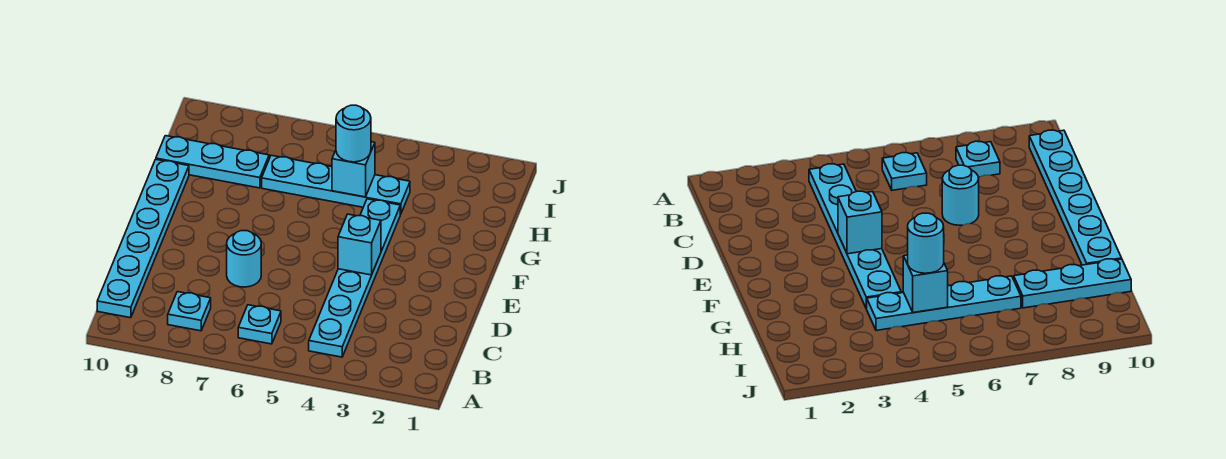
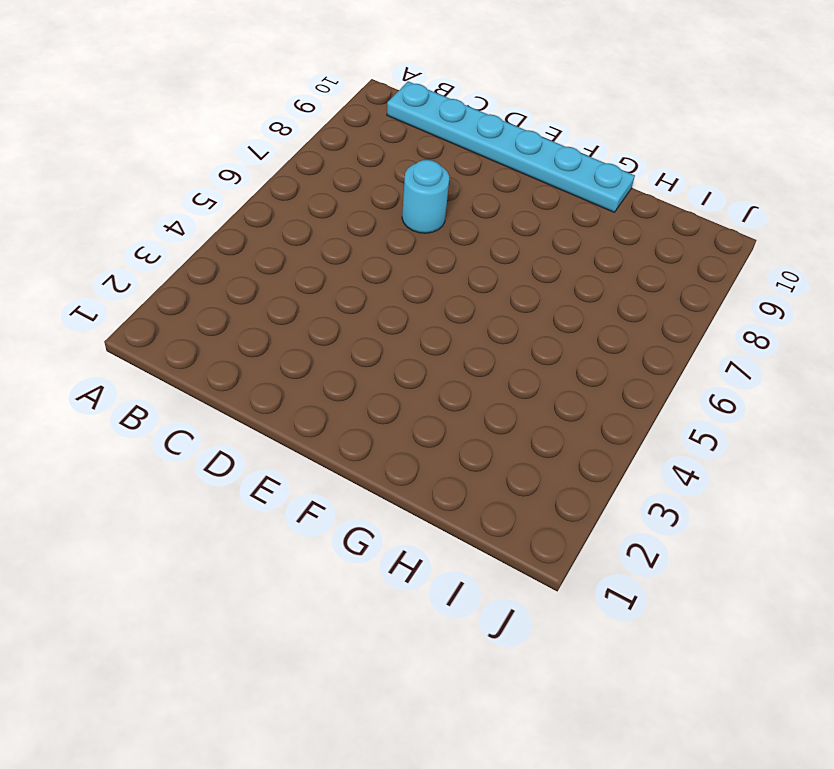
none -> cyan 1x6 plate [309,199,400,357]
none -> cyan 1x1 plate [238,305,281,344]

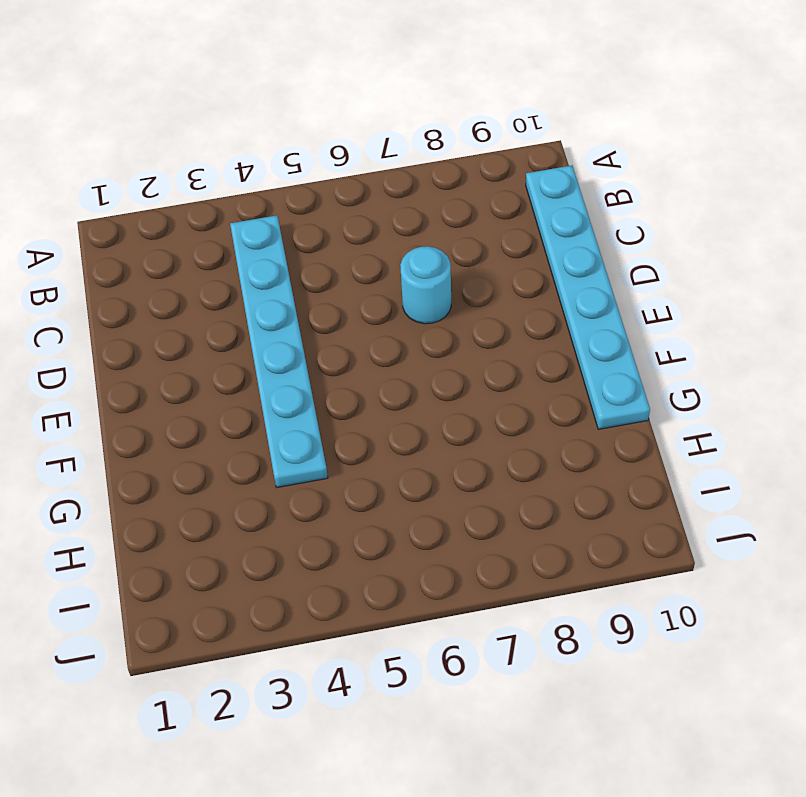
none -> cyan 1x1 plate [238,305,281,344]
none -> cyan 1x1 plate [168,292,211,331]

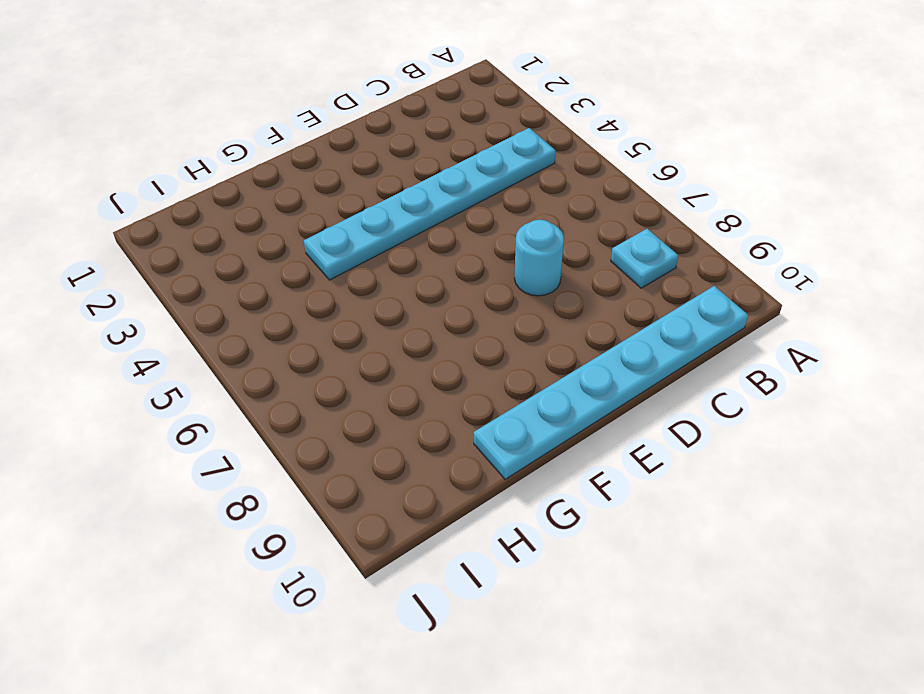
none -> cyan 1x1 plate [238,305,281,344]
none -> cyan 1x4 plate [262,155,410,214]

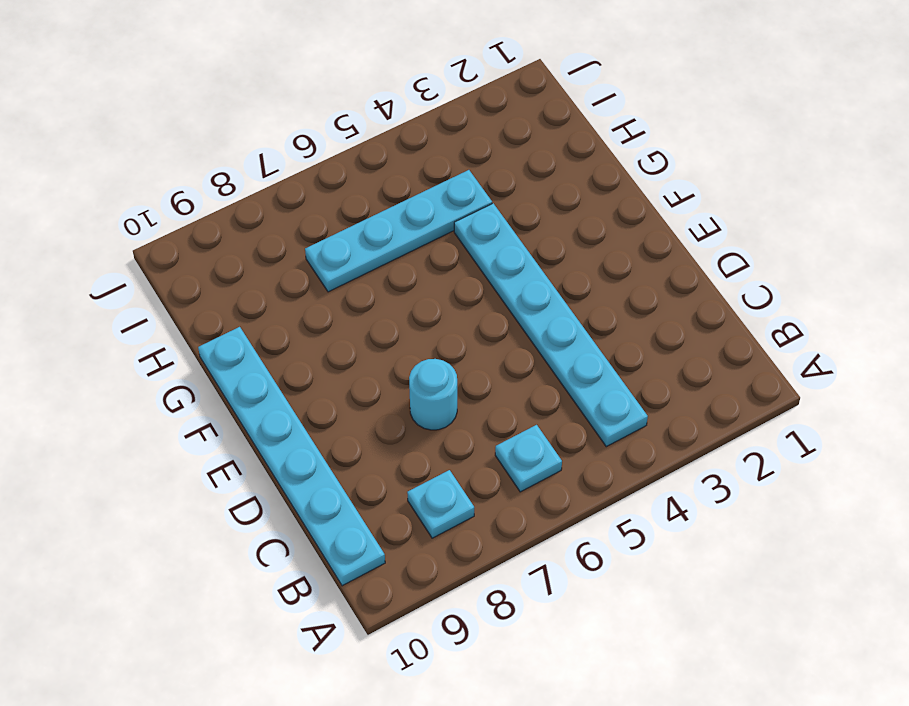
none -> cyan 1x3 plate [156,136,269,188]
none -> cyan 1x1 brick [338,214,381,275]

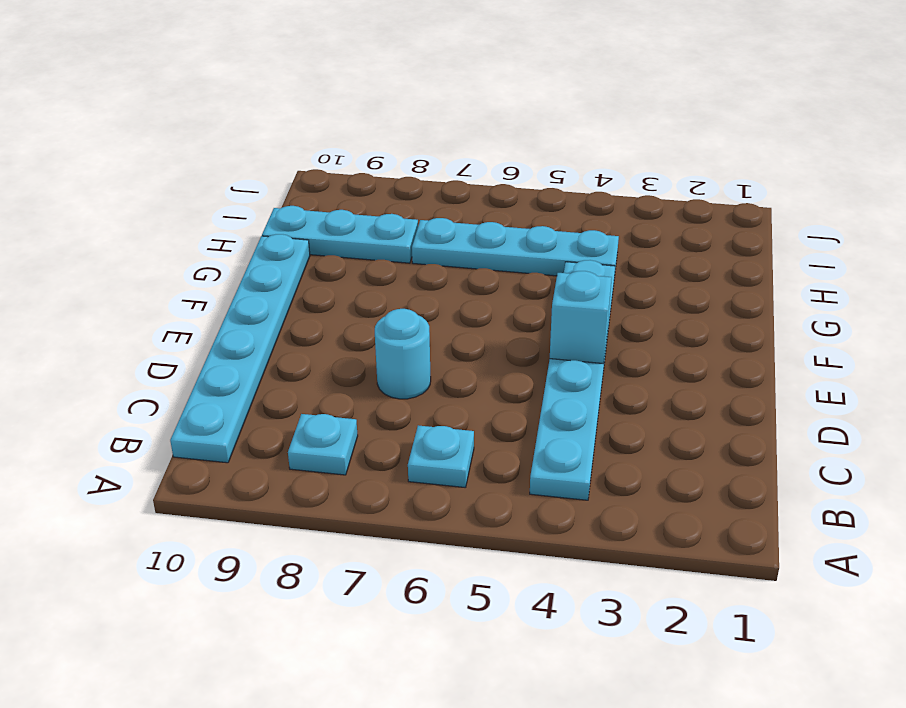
none -> cyan 1x1 brick [332,142,375,197]
none -> cyan 1x1 round brick [336,105,371,162]

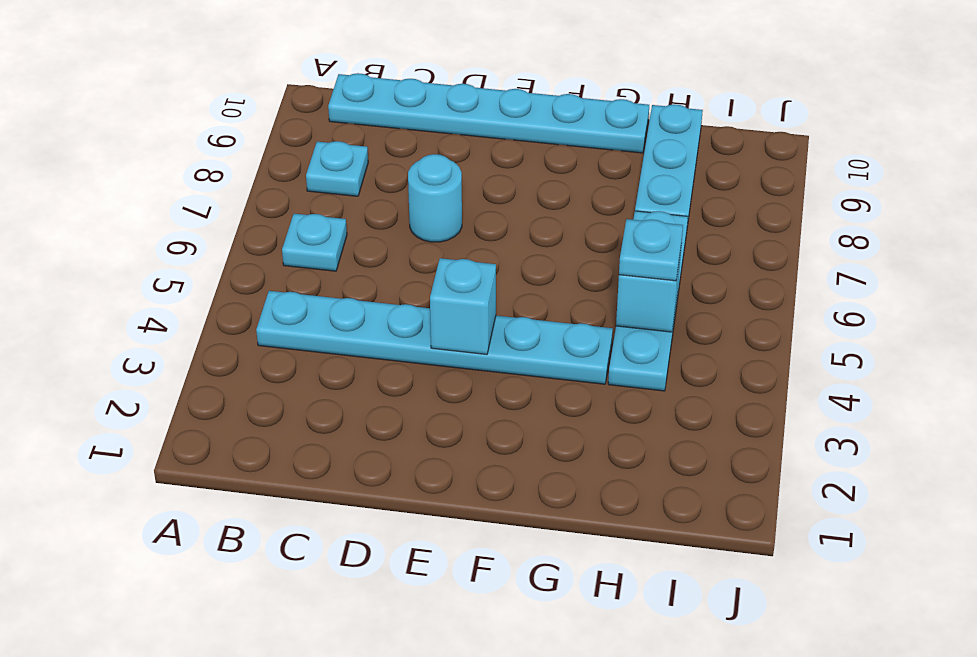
cyan 1x1 plate [619,219,683,281] -> cyan 1x1 round brick [336,105,371,162]

